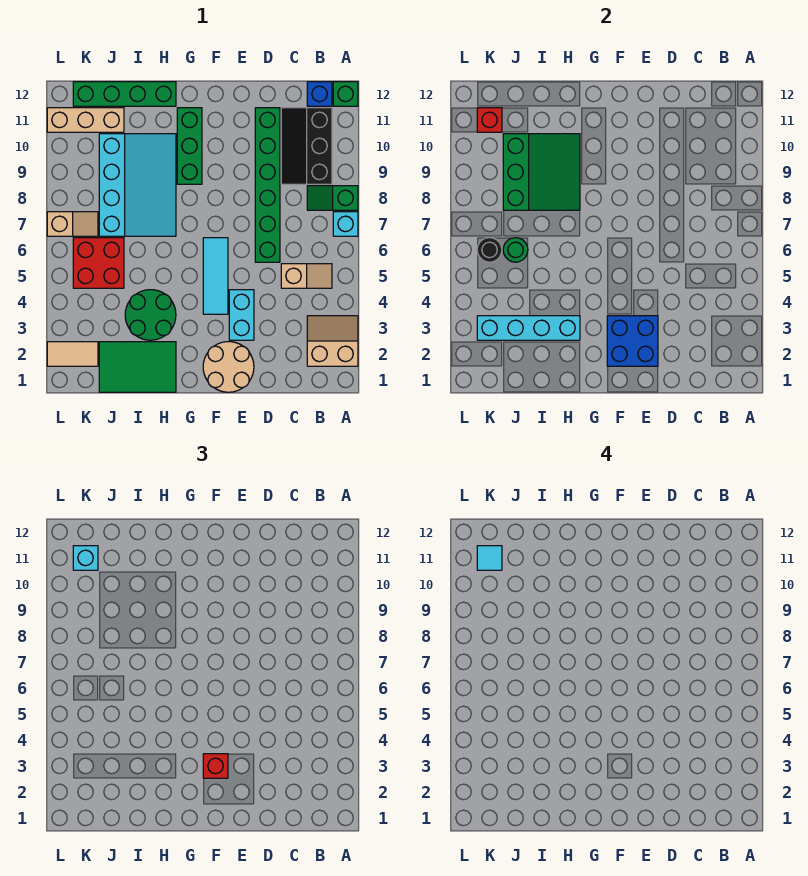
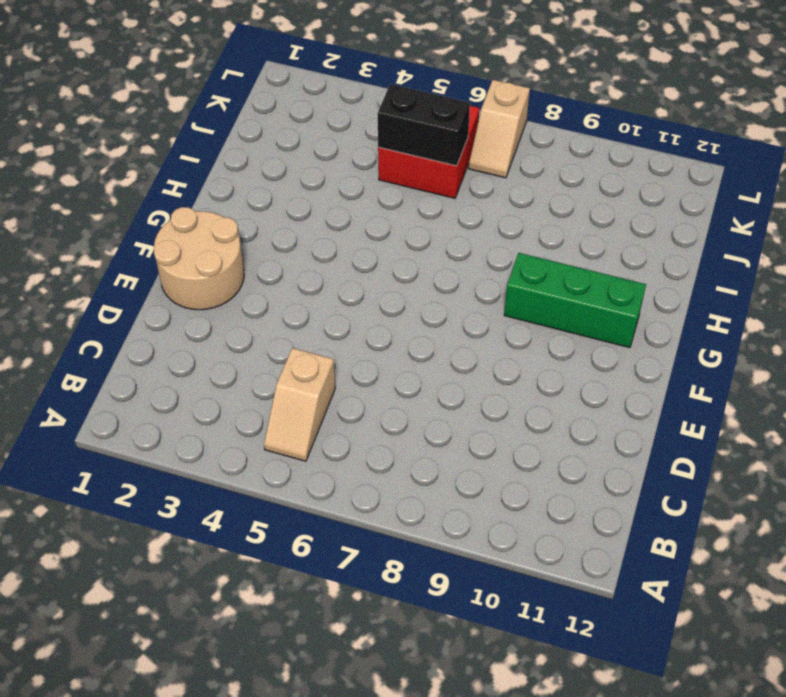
black 1x2 brick [378,84,470,166] -> green 1x1 round brick [503,238,528,262]
none -> tan 2x2 slope [307,316,358,366]
none -> cyan 1x1 brick [333,212,358,236]
none -> green 1x2 slope [307,186,358,210]

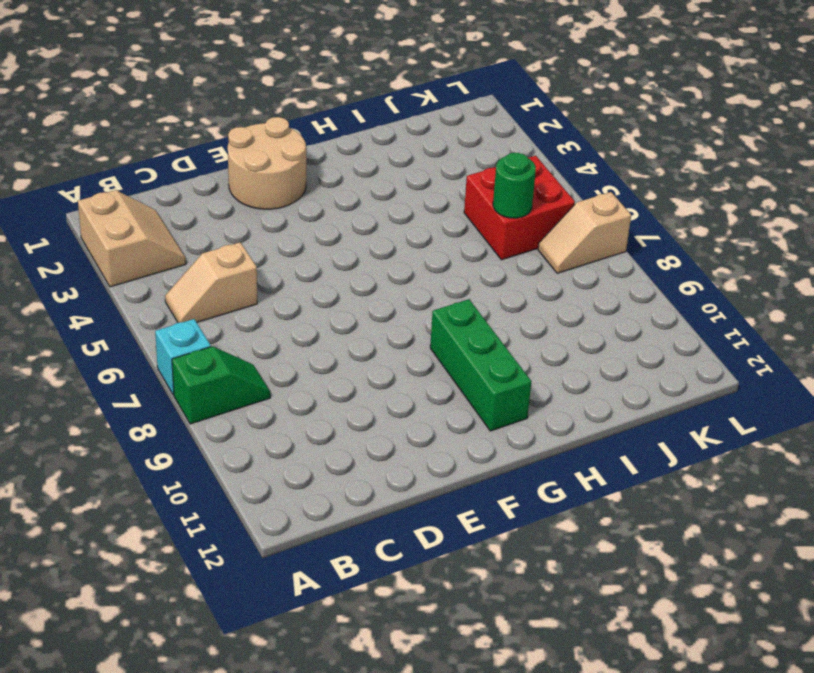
tan 2x2 slope [78,190,186,287] -> tan 2x2 slope turned to [307,316,358,366]
none -> green 1x1 brick [333,82,358,106]
none -> black 2x3 slope [281,108,332,184]
none -> blue 1x1 brick [307,82,332,106]

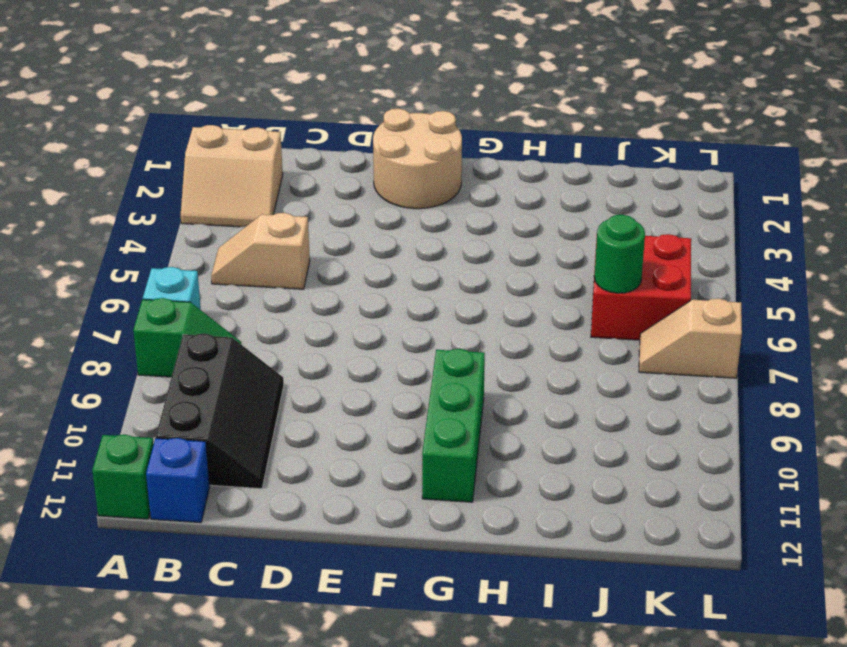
none -> green 1x6 brick [255,108,280,262]
none -> cyan 1x2 brick [229,290,254,340]
none -> cyan 1x3 tile [203,238,228,314]

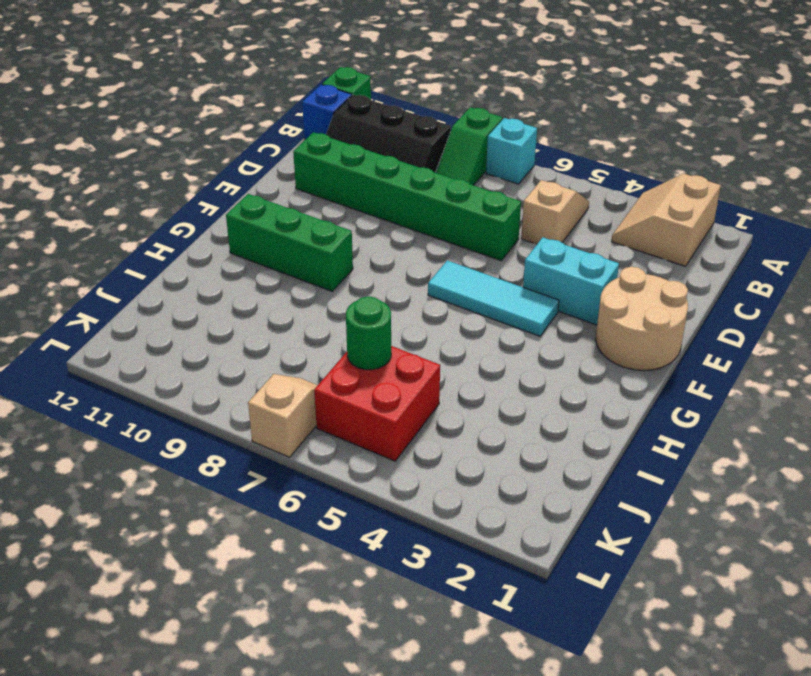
none -> green 2x3 tile [99,342,176,392]
none -> green 2x2 round brick [125,290,176,340]
none -> cyan 3x4 slope [99,134,176,236]

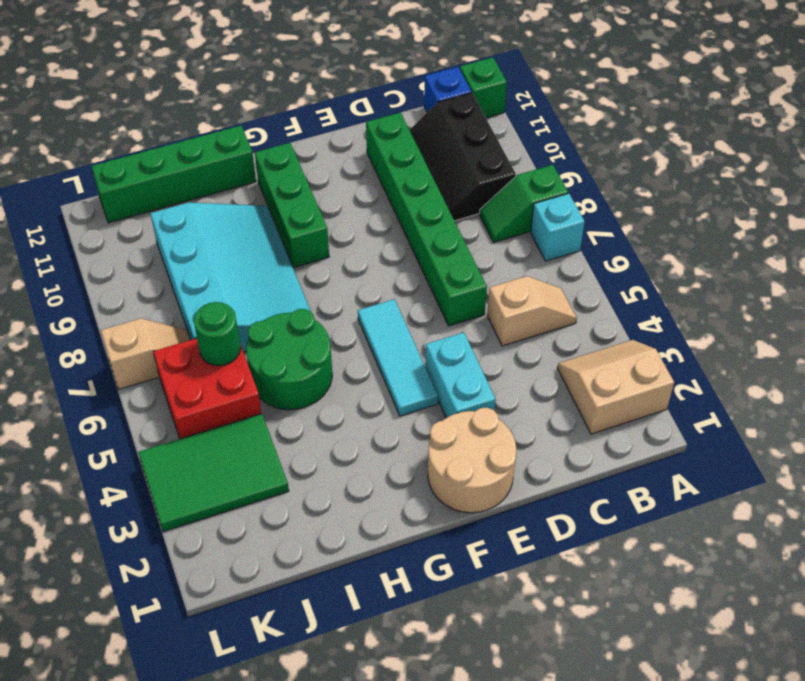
green 2x2 round brick [246,309,332,410] -> green 2x2 round brick moved to [125,290,176,340]
green 2x3 tile [138,414,289,532] -> green 2x3 tile moved to [99,342,176,392]
none -> tan 1x3 brick [47,108,124,132]
none -> tan 1x2 tile [47,342,98,366]
none -> blue 2x2 brick [607,316,658,366]

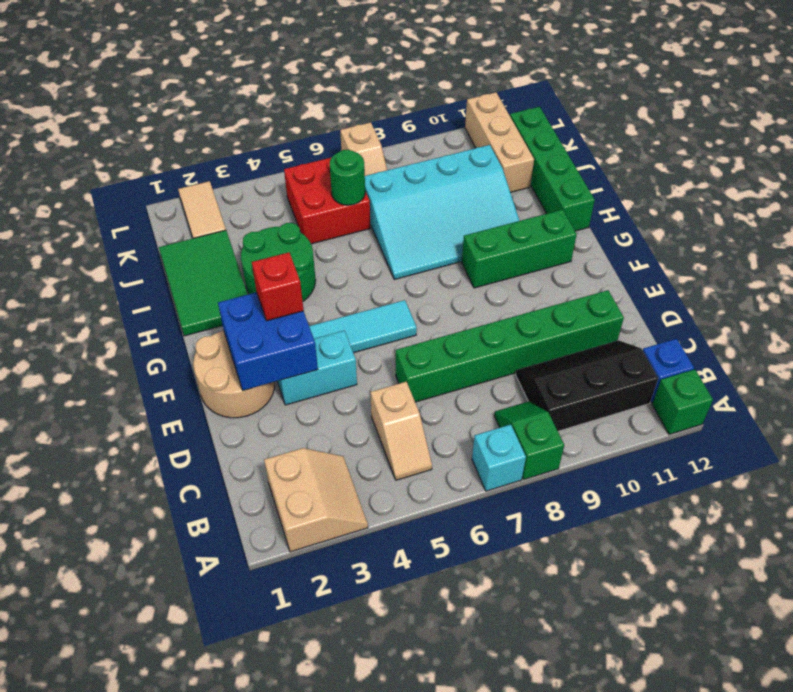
none -> cyan 1x4 brick [477,316,580,340]
none -> green 3x3 slope [503,134,580,210]
none -> black 1x1 round brick [477,238,502,262]

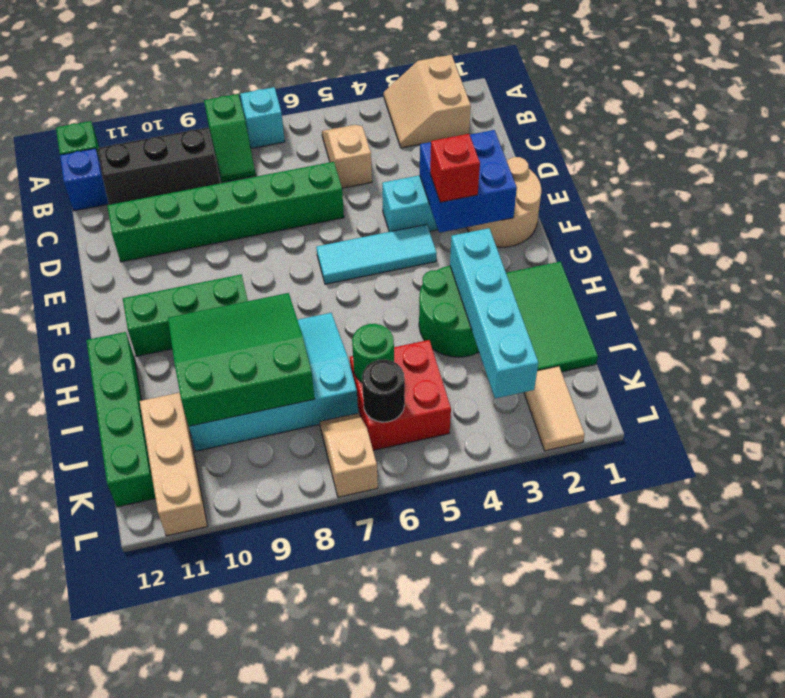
none -> red 1x1 brick [477,108,502,132]
none -> cyan 1x1 brick [73,546,98,570]
none -> cyan 1x1 tile [477,546,502,570]

